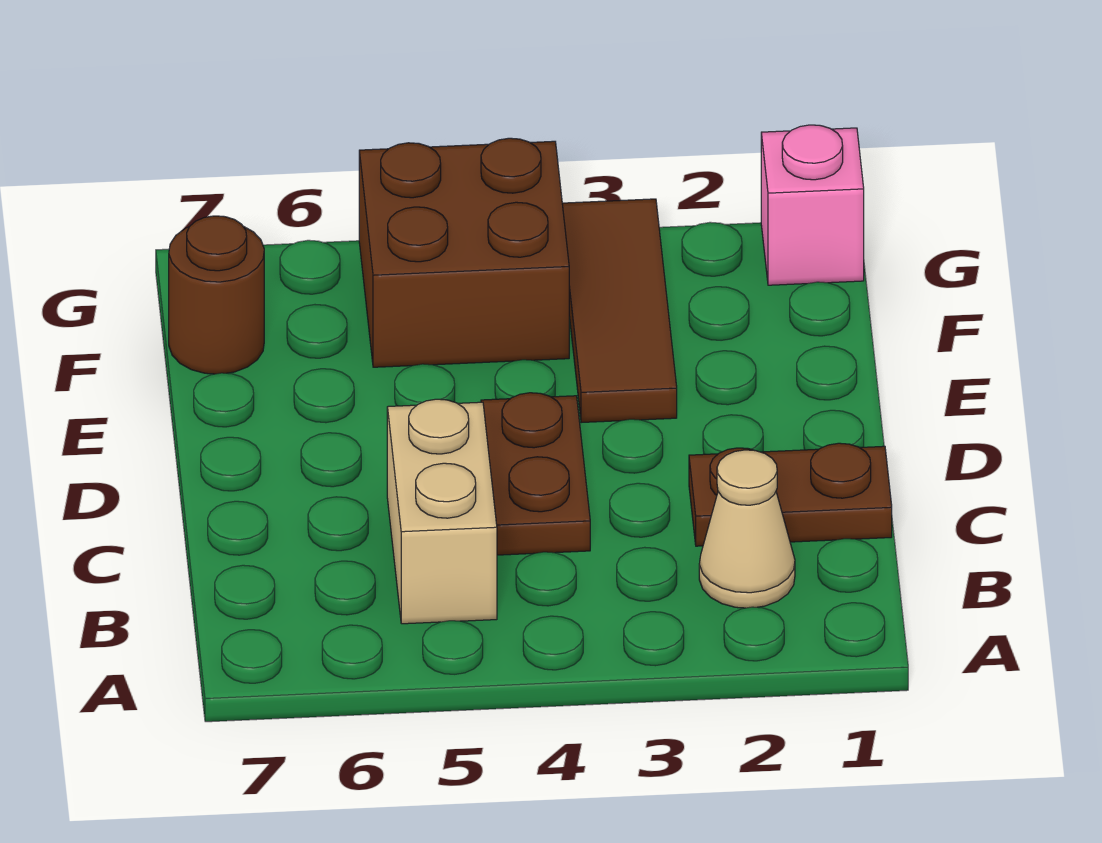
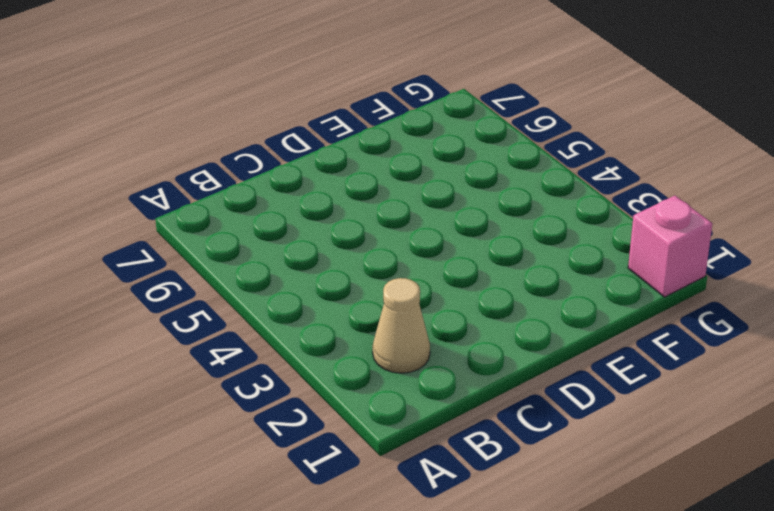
none -> tan 1x2 brick [387,399,497,624]
none -> brown 1x2 plate [689,443,892,546]

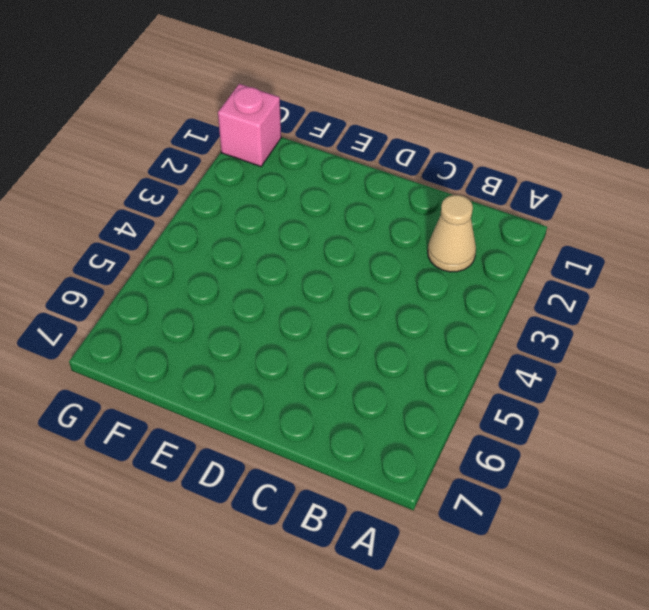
none -> tan 1x2 brick [387,399,497,624]
none -> brown 1x2 plate [689,443,892,546]

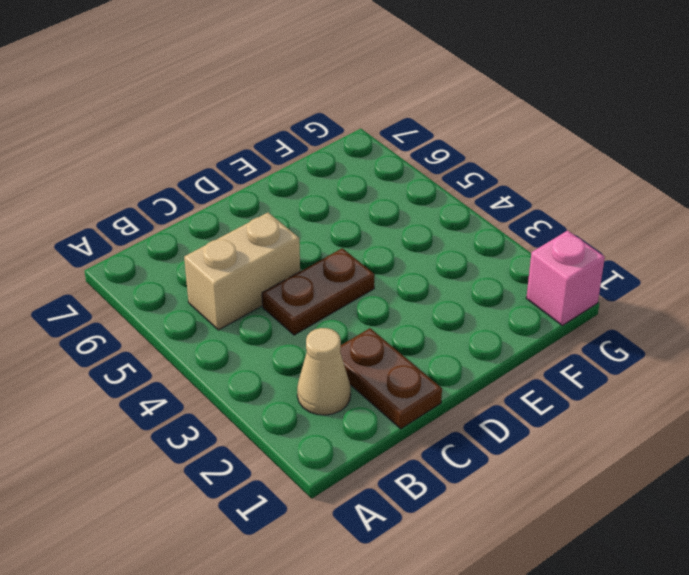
none -> brown 1x3 tile [562,199,677,423]
none -> brown 2x2 brick [359,138,569,367]

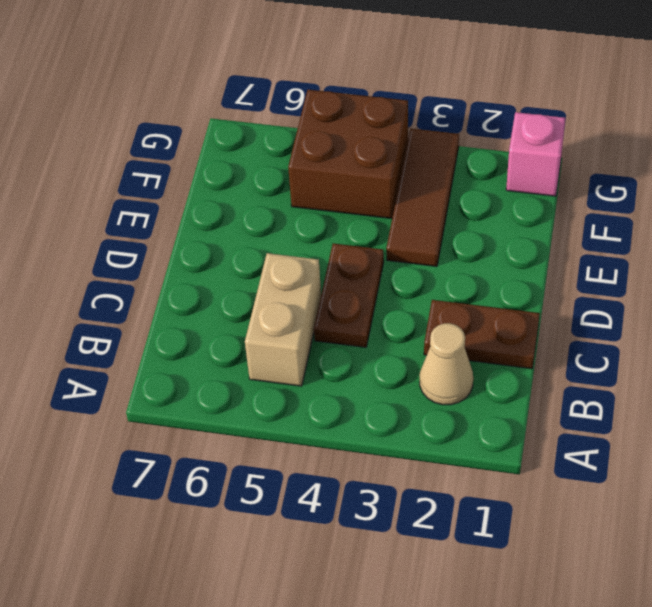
none -> brown 1x1 round brick [169,216,264,374]

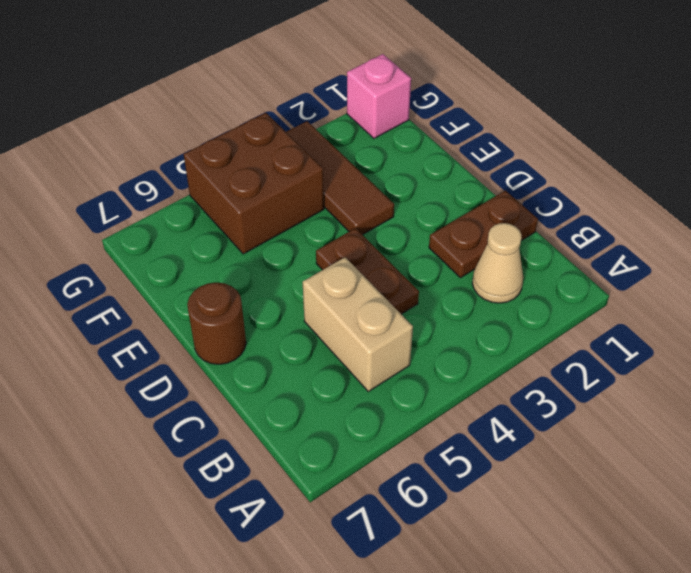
brown 1x1 round brick [187,283,246,364] -> brown 1x1 round brick moved to [169,216,264,374]

